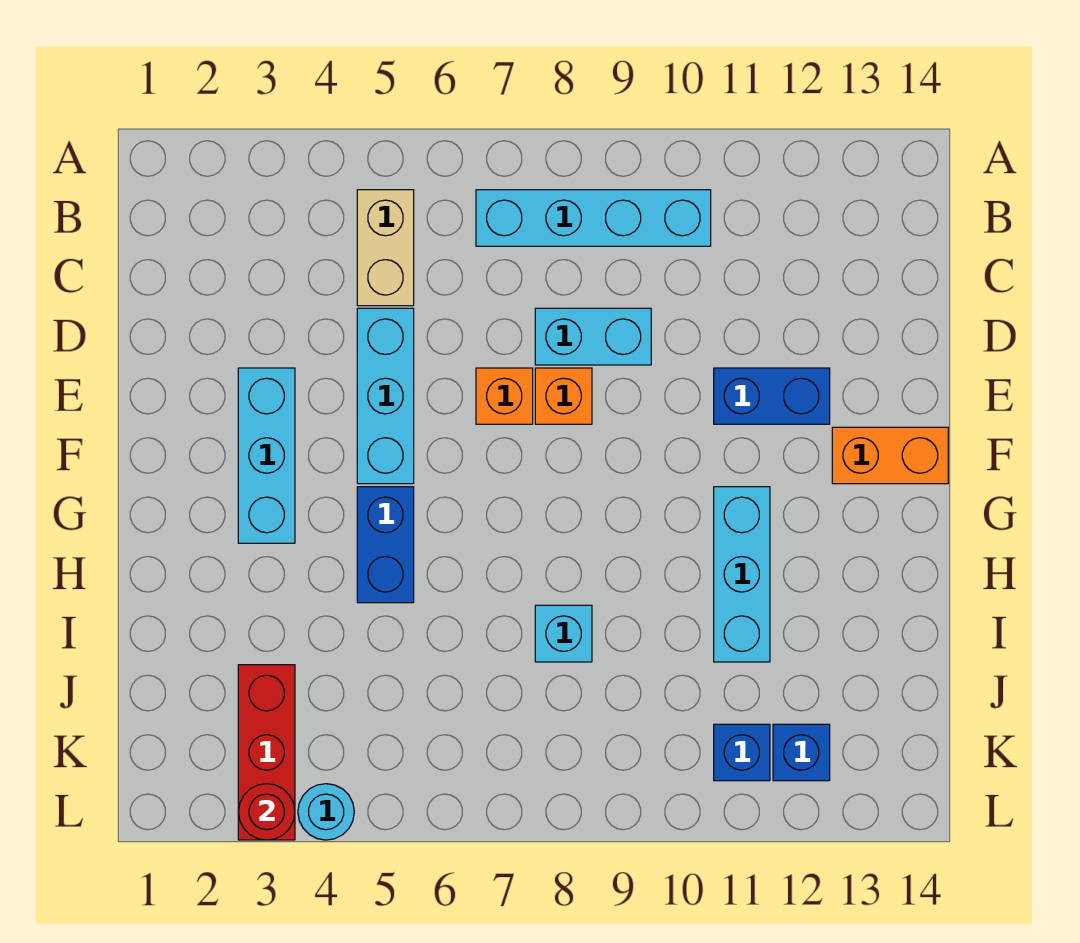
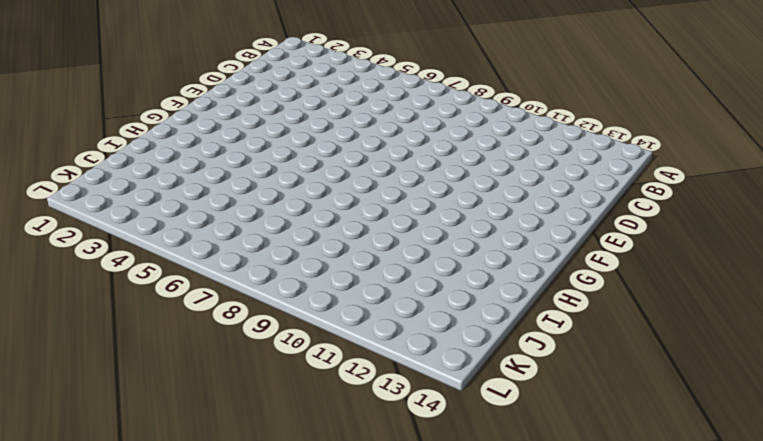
none -> tan 1x2 brick [357,190,414,306]
none -> cyan 1x4 brick [476,190,711,246]
none -> cyan 1x3 brick [357,308,414,484]

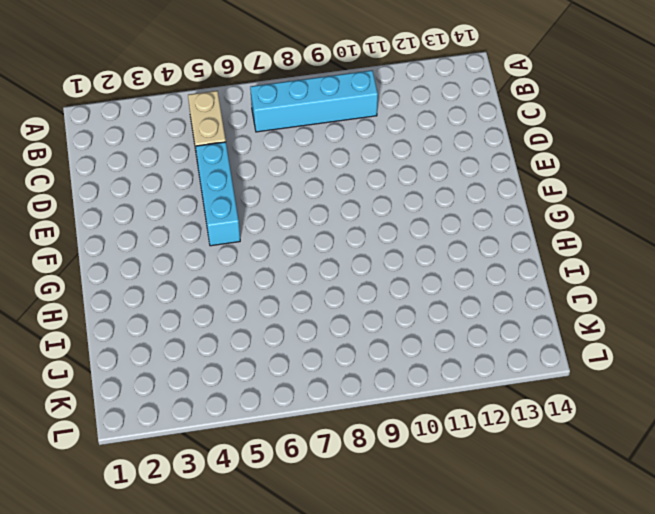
none -> cyan 1x2 brick [535,308,651,365]
none -> cyan 1x3 brick [238,368,295,543]
none -> orange 1x1 brick [476,368,533,424]

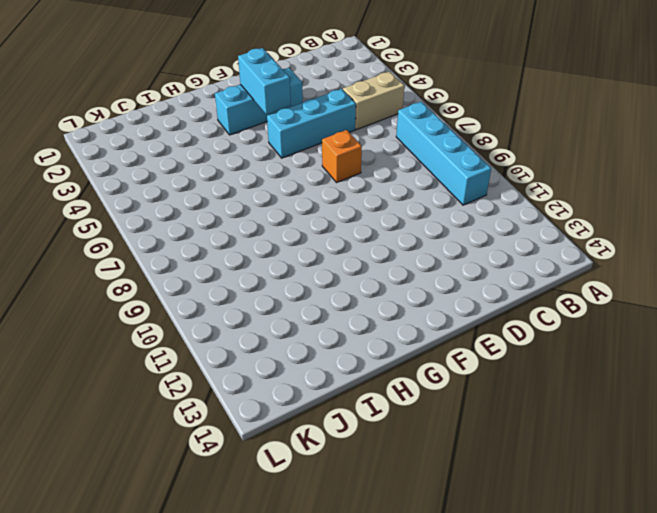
cyan 1x2 brick [238,48,291,114] -> cyan 1x2 brick moved to [535,308,651,365]
none -> orange 1x1 brick [535,368,592,424]
none -> blue 1x2 brick [714,368,830,424]
none -> orange 1x2 brick [832,427,948,484]

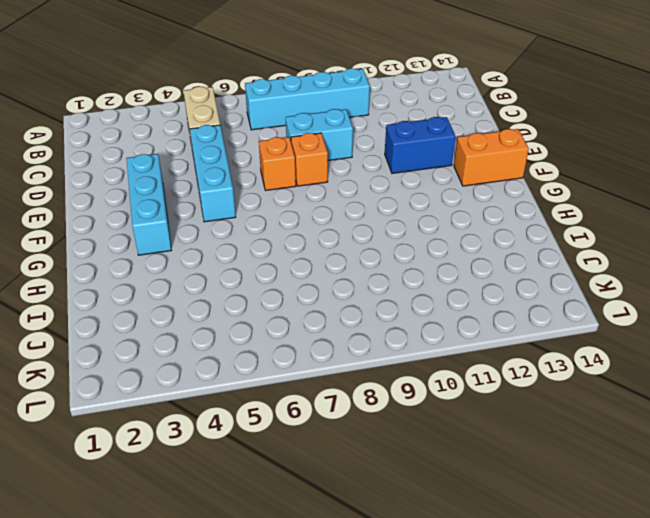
none -> blue 1x2 brick [357,487,414,603]
none -> cyan 1x3 brick [714,487,770,662]
none -> cyan 1x1 brick [535,605,592,662]

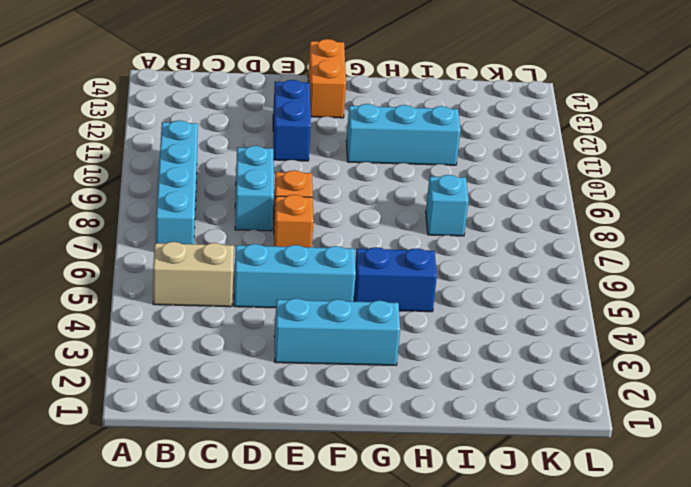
none -> red 1x3 brick [238,665,295,840]
none -> blue 1x1 brick [714,724,770,781]
none -> blue 1x1 brick [773,724,830,781]

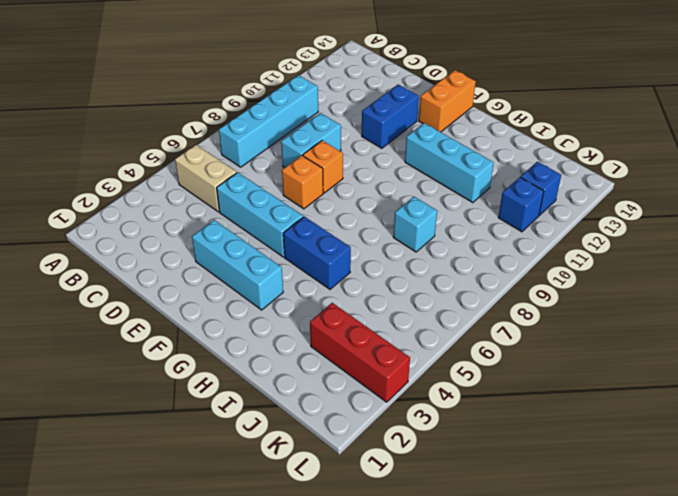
none -> cyan 1x1 round brick [298,784,354,840]
none -> red 1x1 round brick [238,784,295,840]

